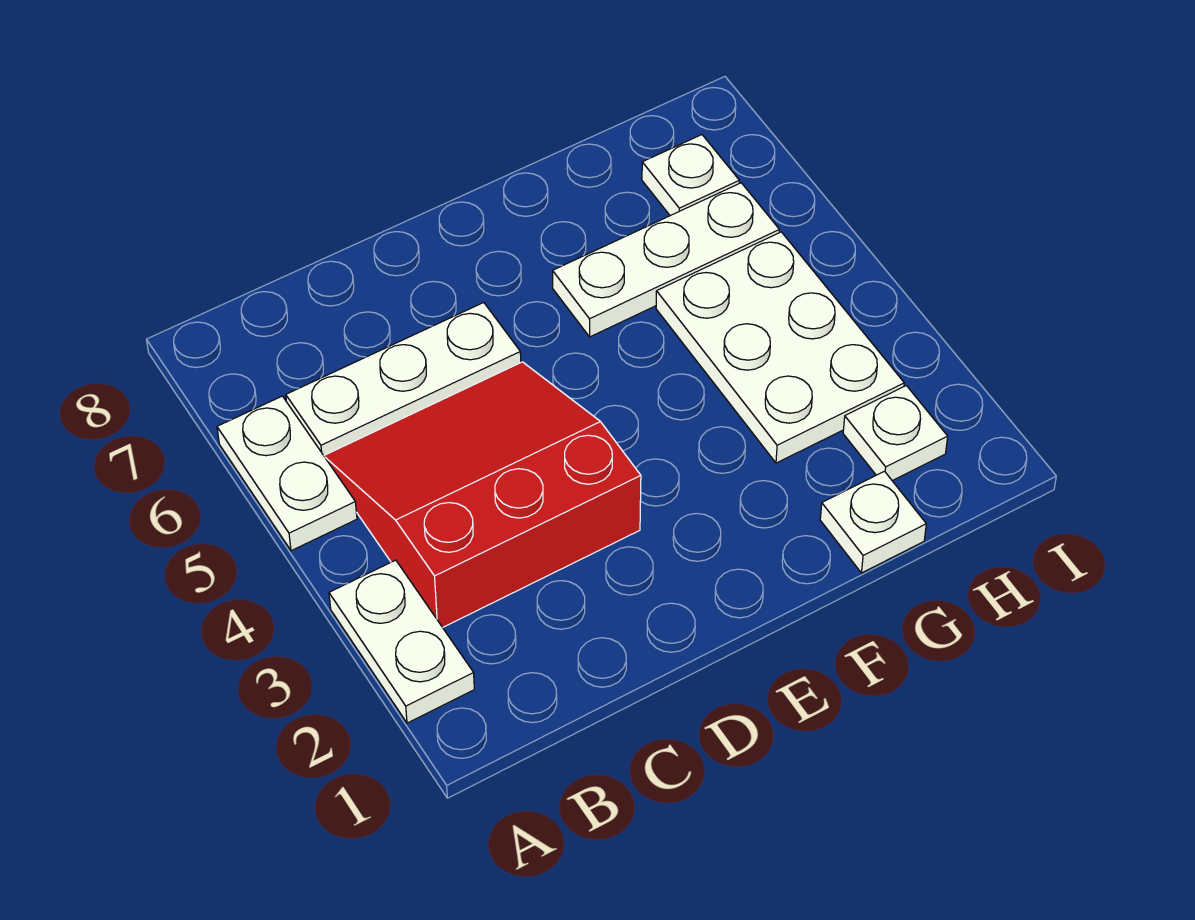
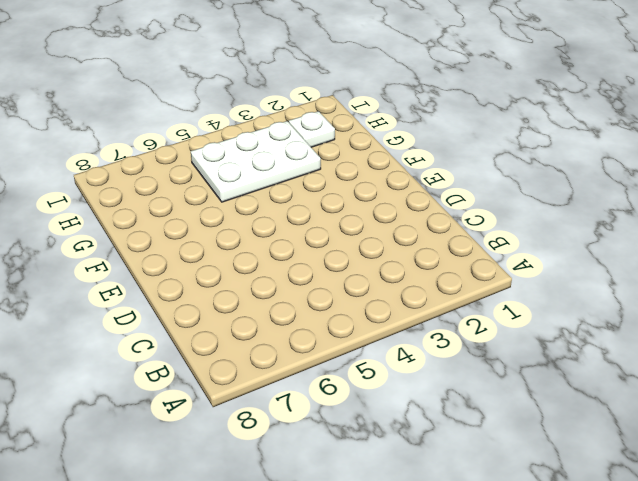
none -> white 1x2 plate [329,560,474,723]
none -> white 1x2 plate [217,396,357,551]

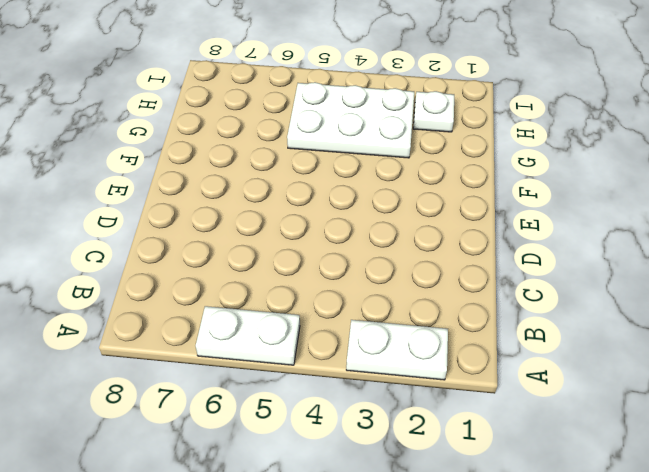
none -> red 3x3 slope [324,362,641,627]
none -> white 1x3 plate [286,303,521,455]

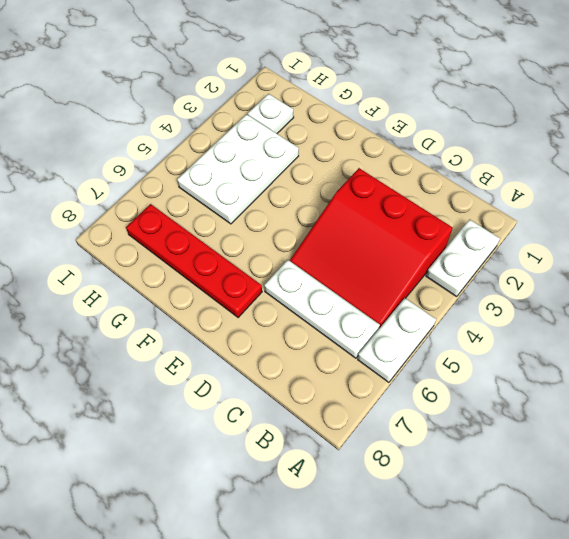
red 1x4 plate [126,204,262,318] -> white 1x1 plate [642,135,739,216]
none -> white 1x3 plate [553,183,779,337]
none -> white 1x1 plate [820,471,926,573]

